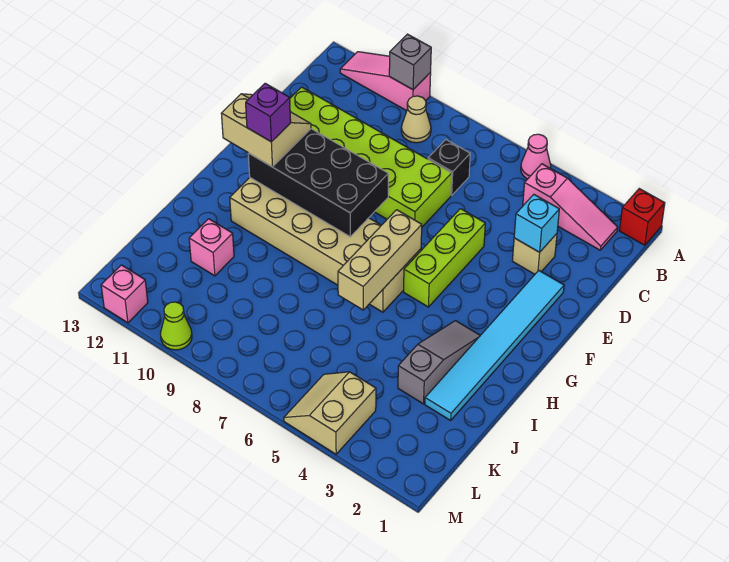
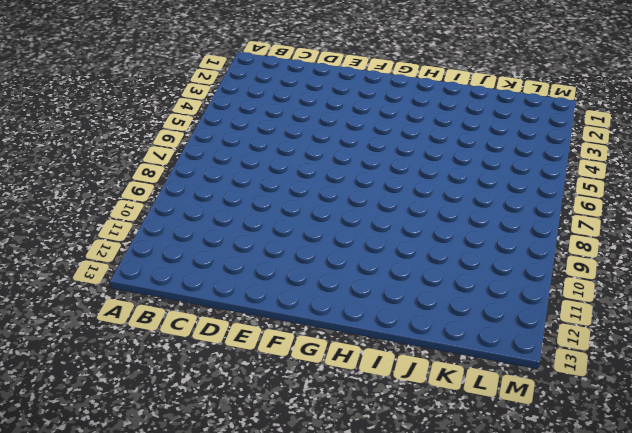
none -> red 1x1 brick [619,189,665,245]
none -> pink 1x1 cone [521,134,551,179]
none -> pink 1x3 slope [340,52,431,111]

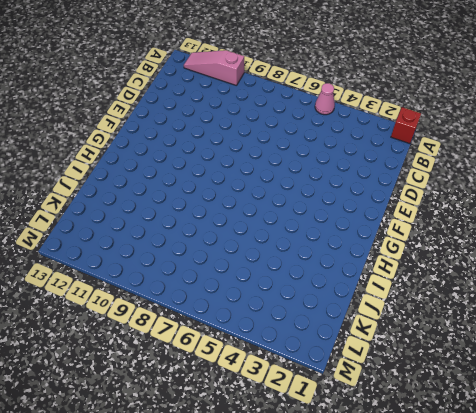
none -> pink 1x3 slope [523,164,618,250]
none -> tan 1x1 cone [401,96,431,143]
none -> black 1x1 brick [428,140,470,195]

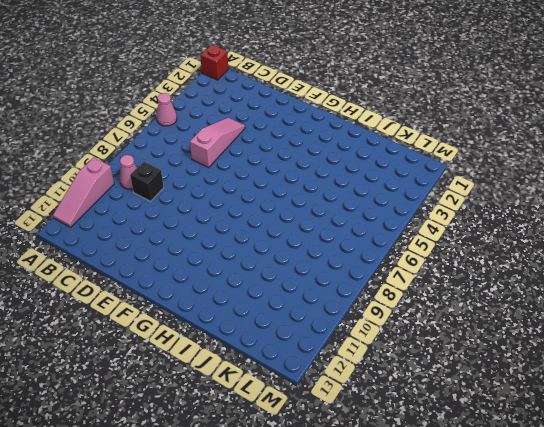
pink 1x1 cone [120,155,137,189] -> tan 1x1 cone [401,96,431,143]
black 1x1 brick [130,161,164,201] -> black 1x1 brick moved to [428,140,470,195]
pink 1x3 slope [190,118,245,168] -> pink 1x3 slope moved to [523,164,618,250]
none -> tan 1x1 brick [512,234,557,274]
none -> lime 2x6 brick [290,87,452,227]
none -> cyan 1x6 tile [425,270,564,420]

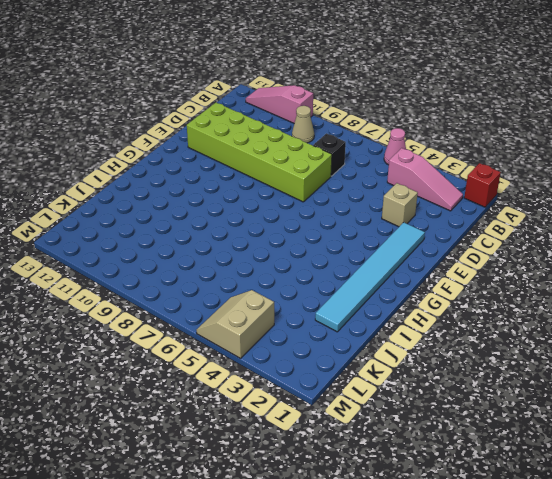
none -> lime 1x3 brick [404,209,485,307]
none -> tan 2x6 brick [230,178,421,312]
none -> grey 1x3 slope [398,321,480,404]

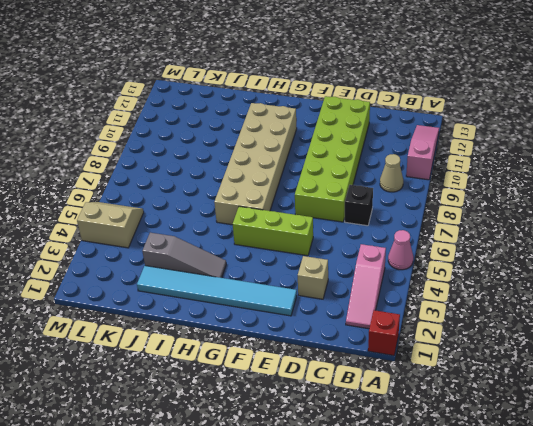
none -> pink 1x1 brick [189,219,234,276]
none -> lime 1x1 cone [160,302,192,350]
none -> pink 1x1 brick [101,265,148,323]

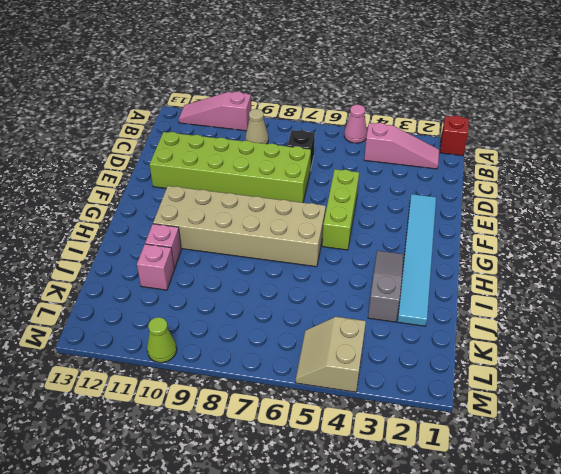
pink 1x1 brick [145,224,181,269] -> pink 1x1 brick moved to [101,265,148,323]
none -> tan 1x1 brick [512,234,557,274]
none -> grey 1x1 brick [389,34,431,90]
none -> cyan 1x1 brick [514,195,559,252]

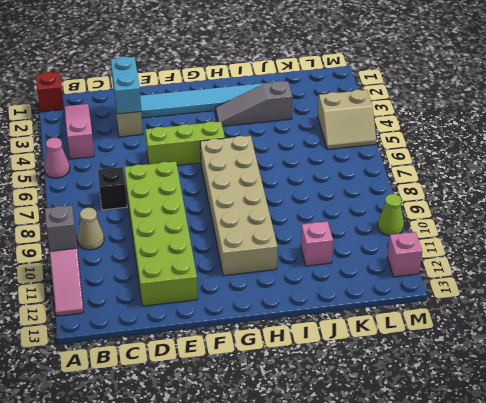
cyan 1x2 brick [111,56,141,114] -> cyan 1x1 brick [514,195,559,252]
none -> black 2x4 brick [248,129,388,237]
none -> tan 1x3 brick [338,210,422,310]
none -> tan 2x2 slope [221,94,311,167]

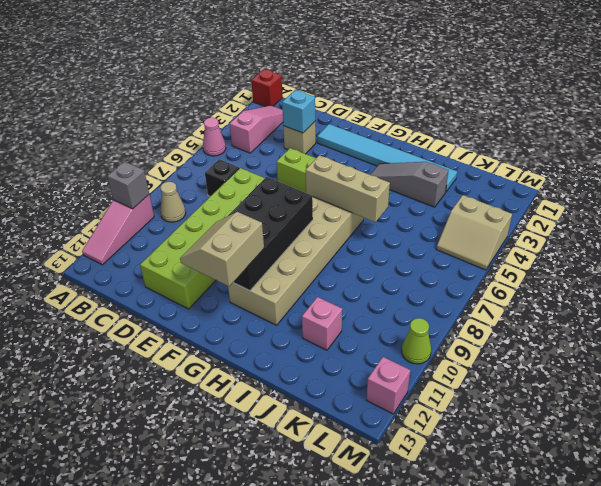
none -> purple 1x1 brick [246,83,291,142]

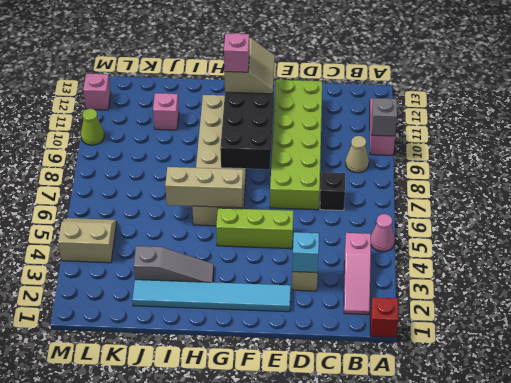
pink 1x1 brick [224,33,249,72] -> purple 1x1 brick [246,83,291,142]

